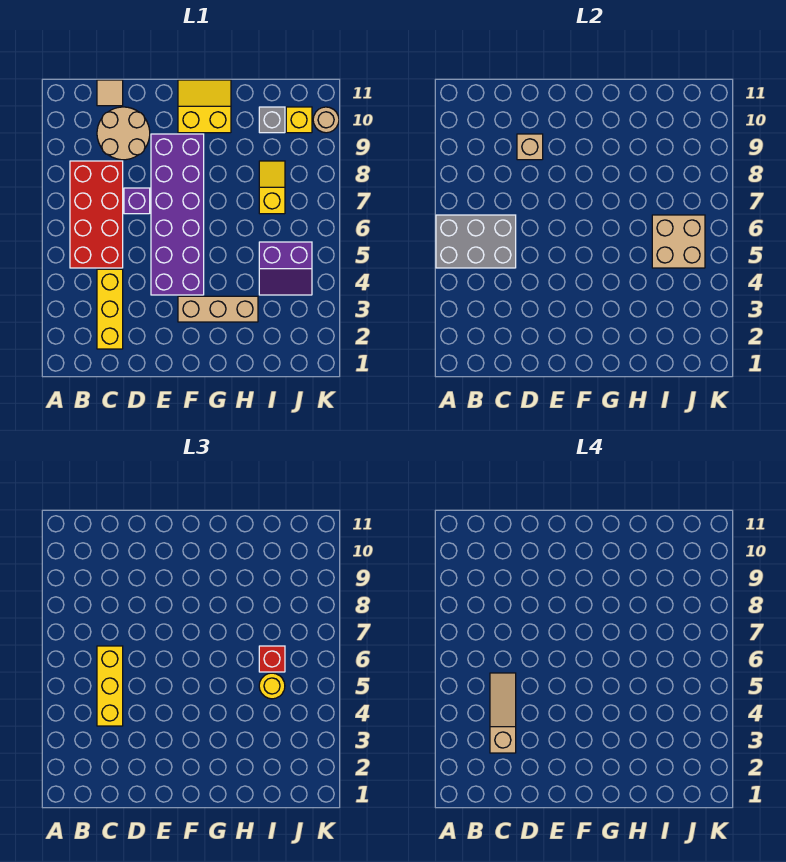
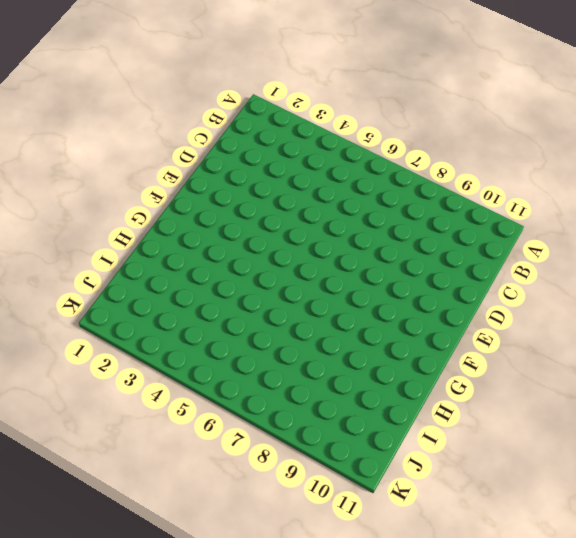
none -> red 2x4 brick [70,161,123,268]
none -> yellow 1x3 brick [97,269,123,349]
none -> tan 2x2 round brick [97,107,150,160]

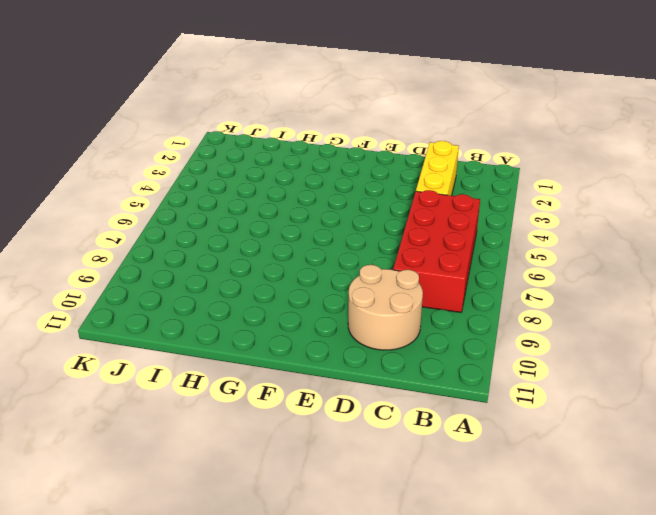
none -> tan 1x1 tile [97,80,123,106]
none -> purple 1x1 brick [124,188,150,214]
none -> purple 2x6 brick [151,134,204,295]

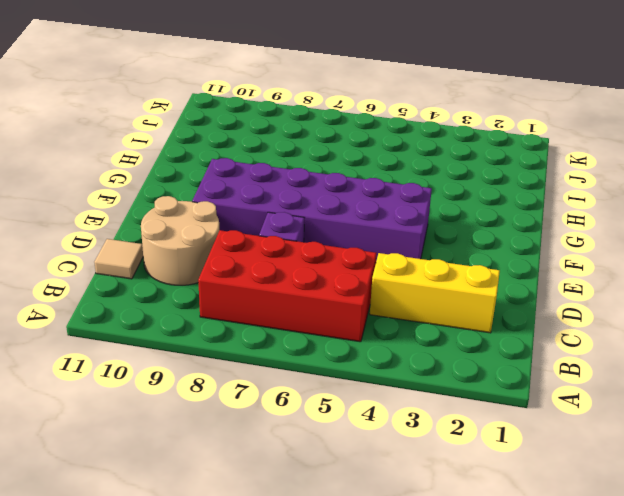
none -> tan 1x3 brick [178,296,258,322]
none -> yellow 2x2 slope [178,80,231,133]
none -> purple 2x2 slope [259,242,312,295]

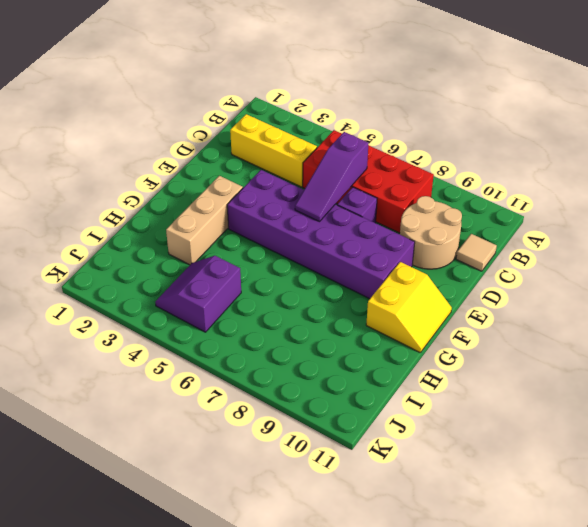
purple 1x3 slope [295,132,369,222] -> grey 2x3 brick [436,215,516,268]
none -> yellow 1x2 slope [259,161,285,214]
none -> grey 1x1 brick [259,107,285,133]
none -> yellow 1x1 brick [286,107,312,133]

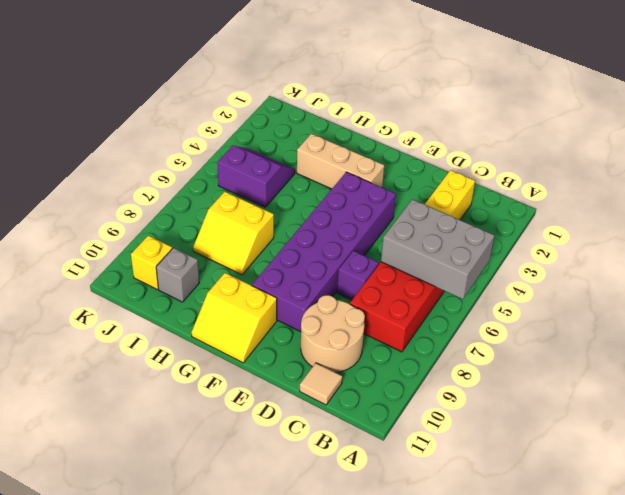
yellow 2x2 slope [193,192,274,275] -> yellow 1x2 slope [259,161,285,214]
none -> tan 1x1 round brick [313,107,339,133]
none -> tan 1x1 brick [517,134,543,160]
none -> tan 2x2 brick [652,215,705,268]

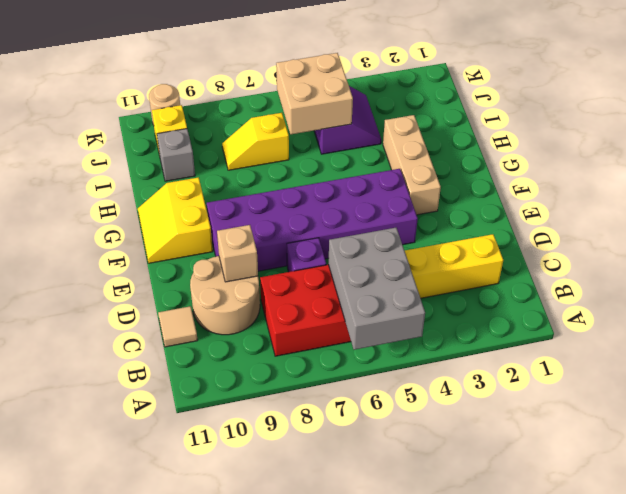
none -> yellow 1x3 brick [97,646,123,726]
none -> yellow 1x1 round brick [259,673,285,699]
none -> red 1x1 brick [259,646,285,672]

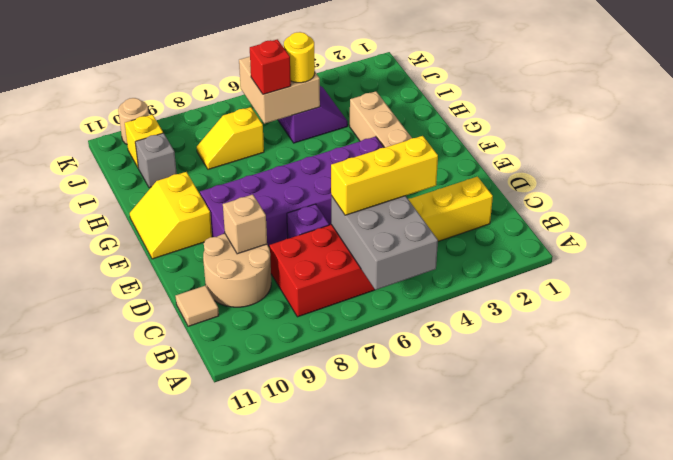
none -> tan 1x3 slope [490,673,516,753]

